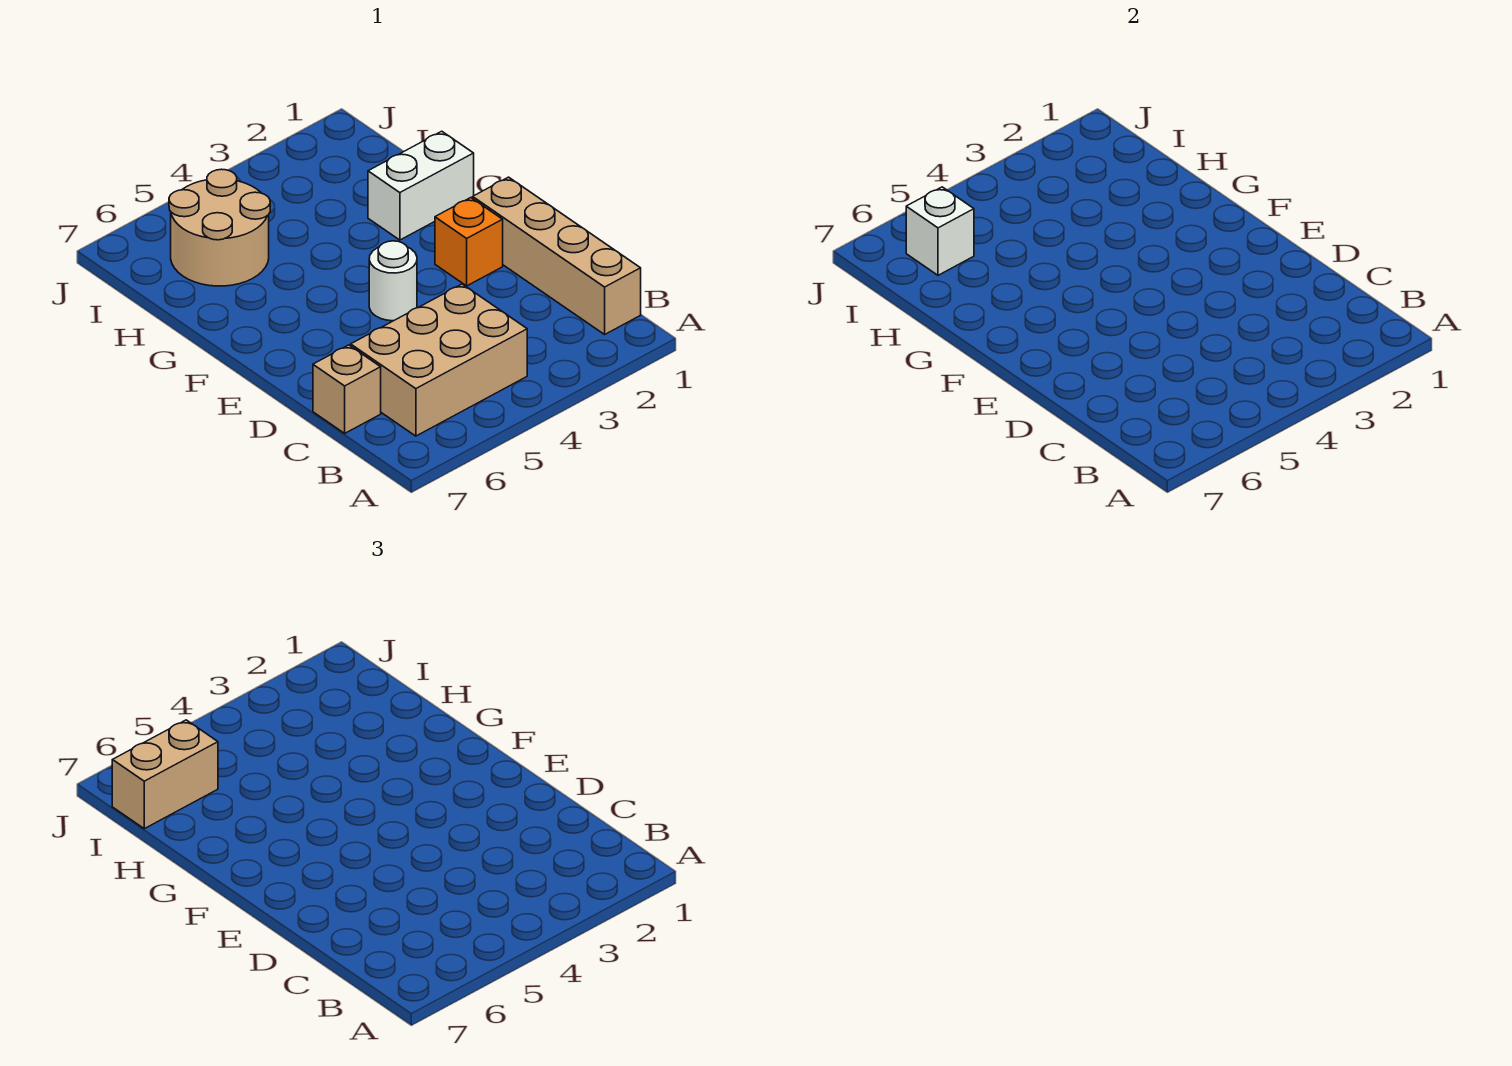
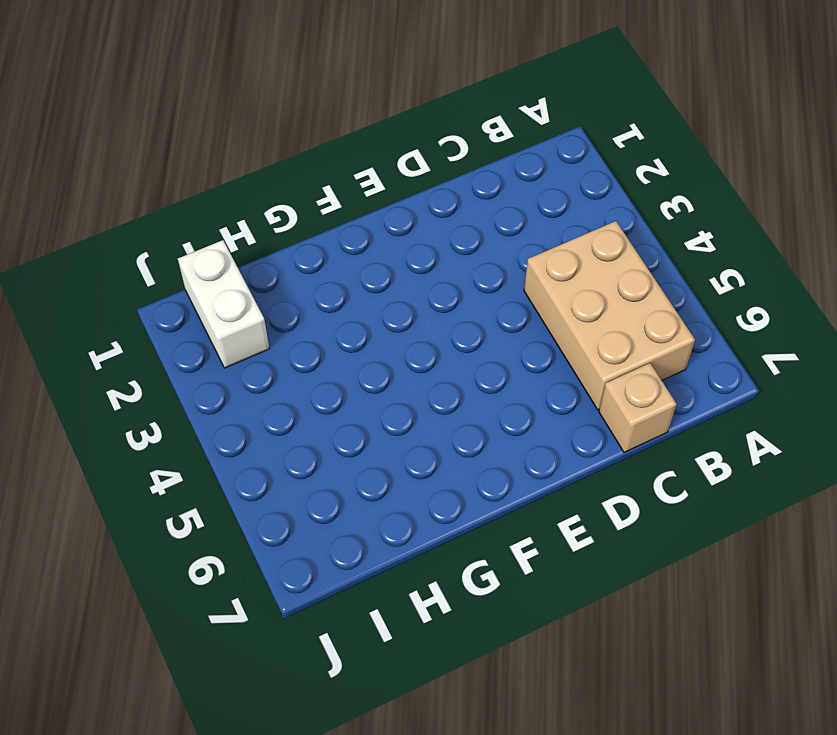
white 1x2 brick [178,240,269,368] -> white 1x2 brick moved to [368,131,474,240]
none -> tan 1x4 brick [473,177,641,334]
none -> orange 1x1 brick [435,198,503,286]

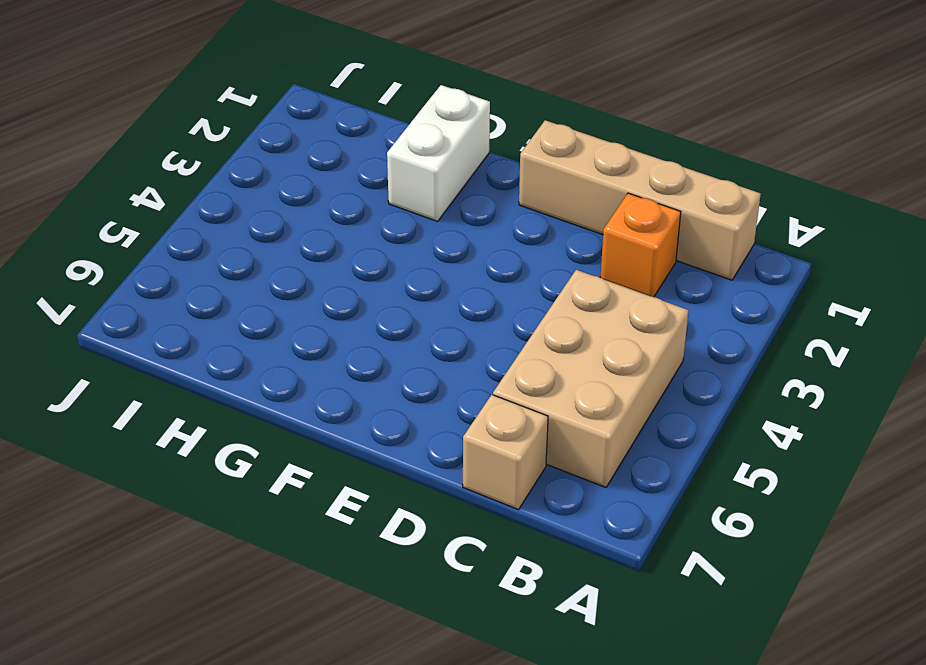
orange 1x1 brick [600,193,681,297] -> orange 1x1 brick moved to [435,198,503,286]
none -> white 1x1 round brick [369,241,417,321]
none -> tan 2x2 round brick [169,169,270,286]

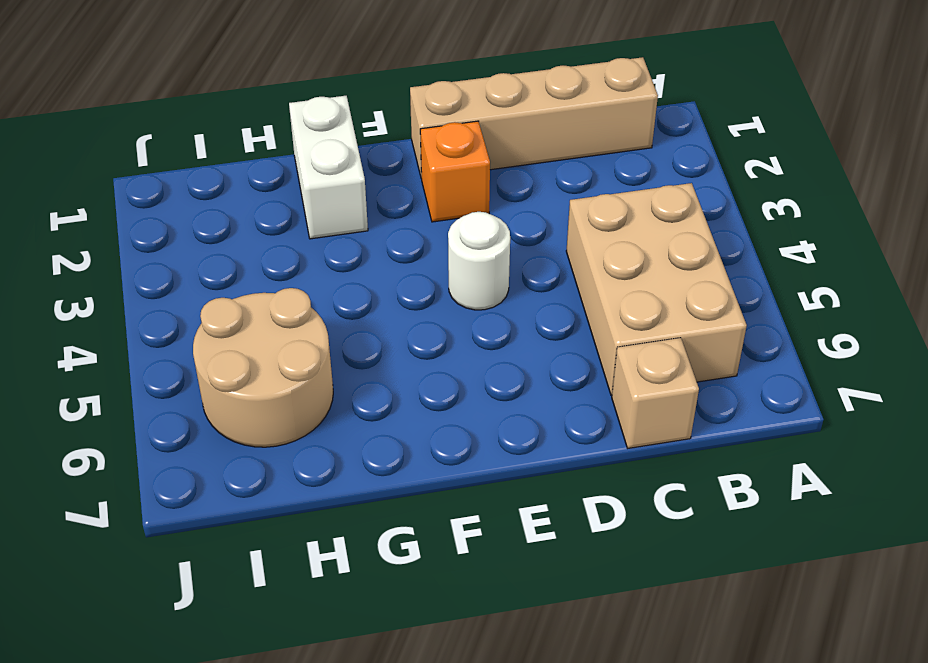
none -> white 1x1 brick [906,187,974,275]
none -> tan 1x2 brick [112,720,218,829]

